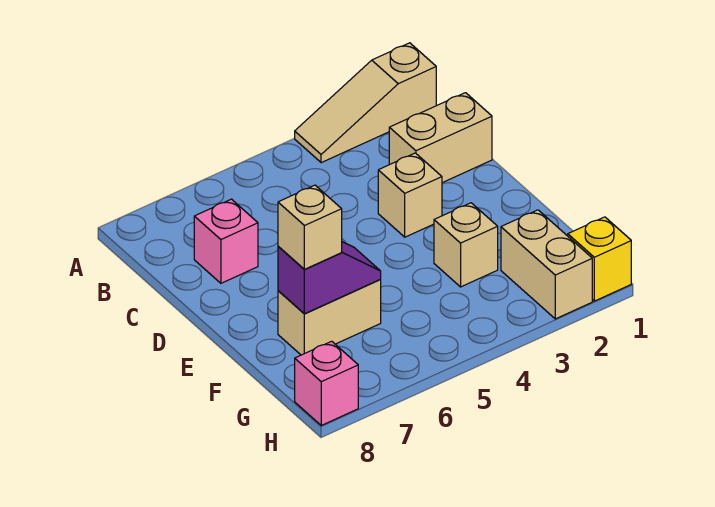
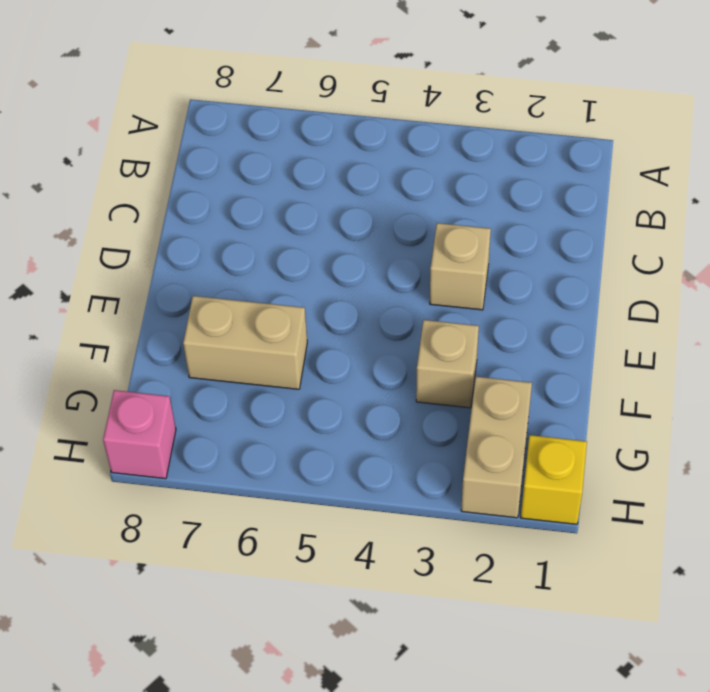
none -> tan 1x3 slope [295,43,436,163]
none -> tan 1x2 brick [389,93,492,183]

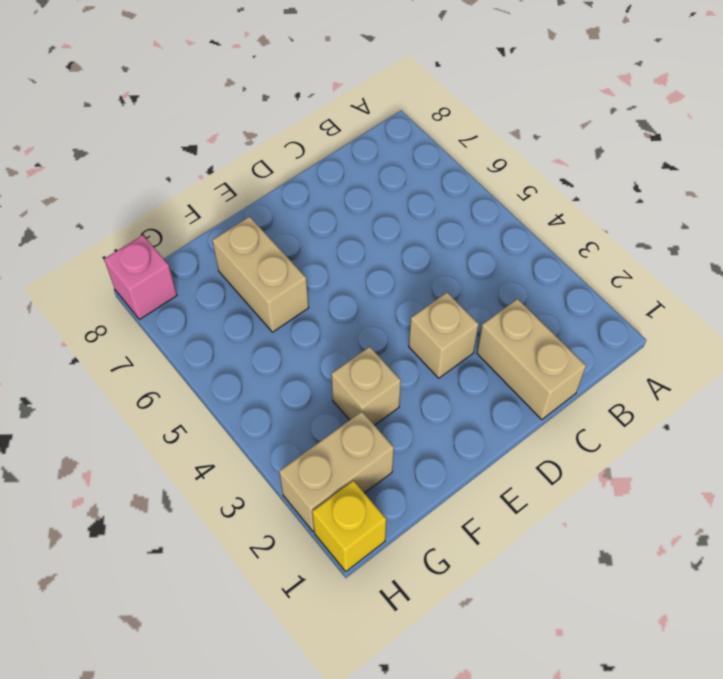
none -> tan 1x3 slope [295,43,436,163]
none -> pink 1x1 brick [194,199,258,283]

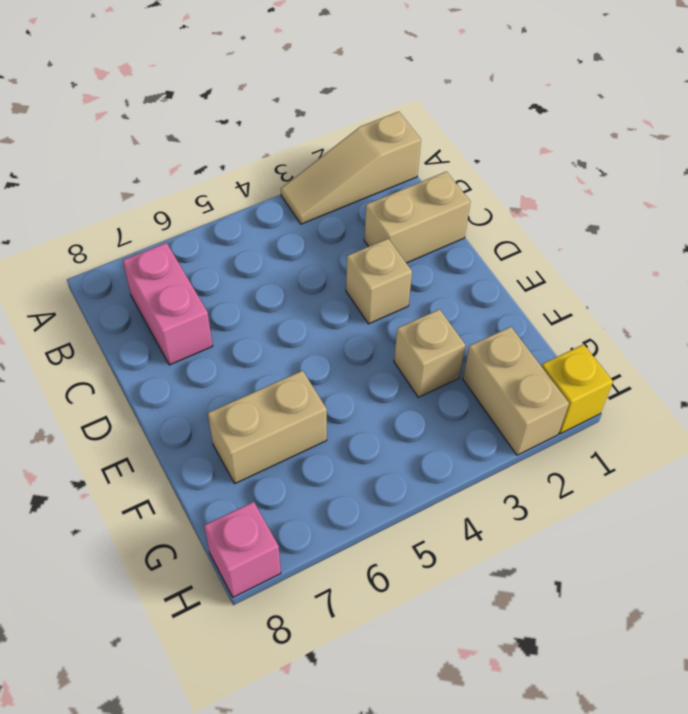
pink 1x2 brick [123,243,212,365] -> pink 1x1 brick [194,199,258,283]
none -> purple 1x2 slope [278,242,381,314]
none -> tan 1x1 brick [278,185,342,270]

